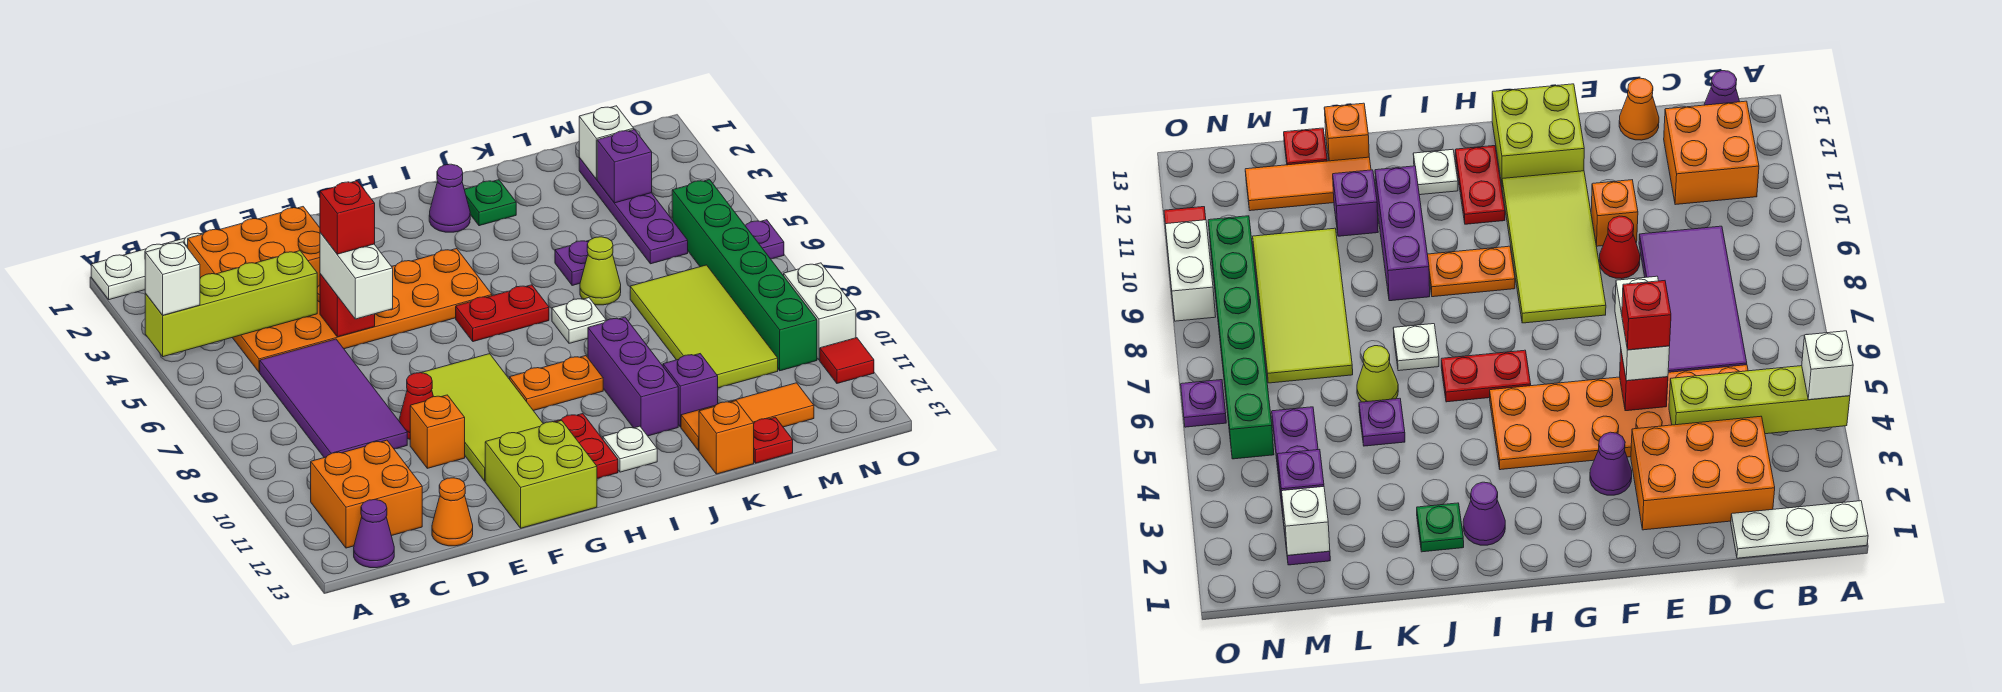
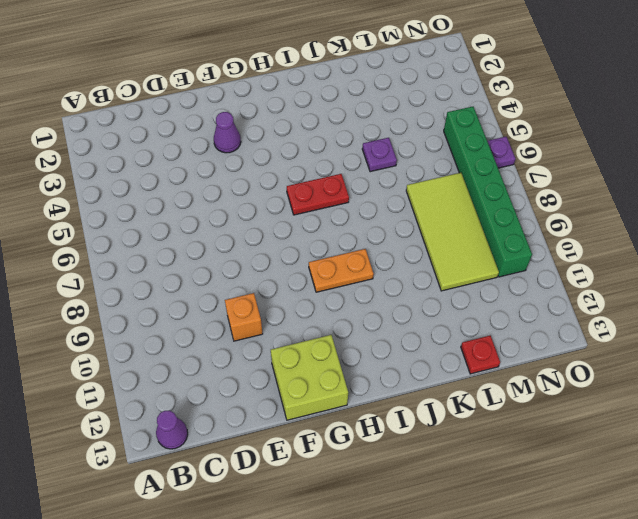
none -> white 1x3 plate [91,233,204,300]
none -> orange 2x2 brick [311,440,422,548]
none -> orange 2x3 brick [188,207,320,287]
none -> orange 2x6 plate [233,249,492,372]

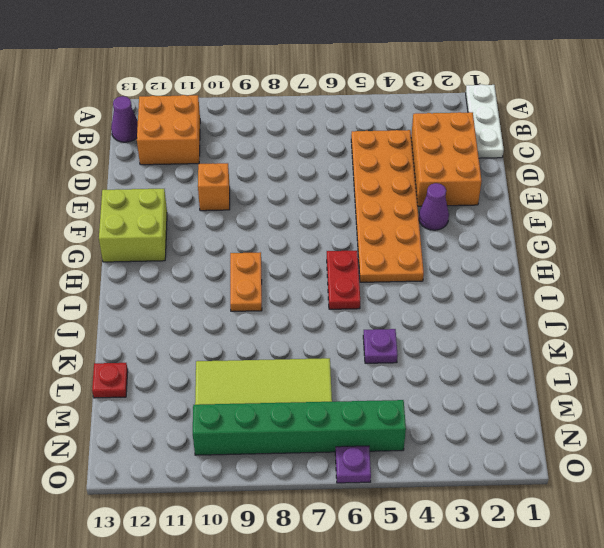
none -> purple 2x4 tile [260,339,407,458]
none -> orange 1x1 cone [432,478,473,546]
none -> red 1x1 cone [399,373,433,439]
none -> lime 2x4 tile [422,354,543,481]

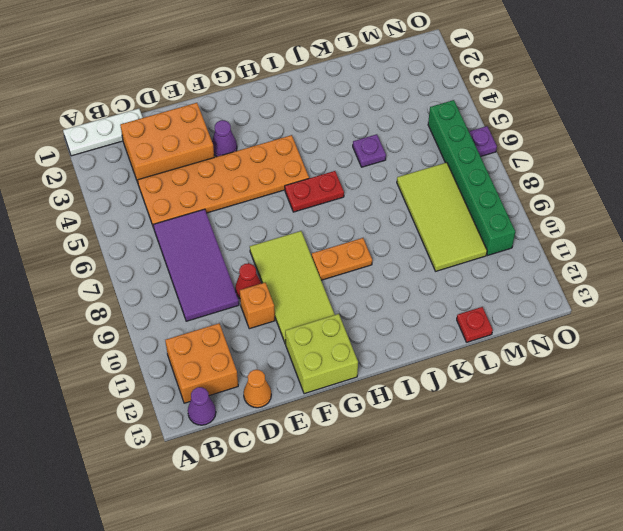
none -> red 1x2 plate [554,414,618,479]
none -> purple 1x1 cone [429,164,470,232]
none -> white 1x1 plate [603,426,657,472]
none -> green 1x1 plate [464,180,516,226]

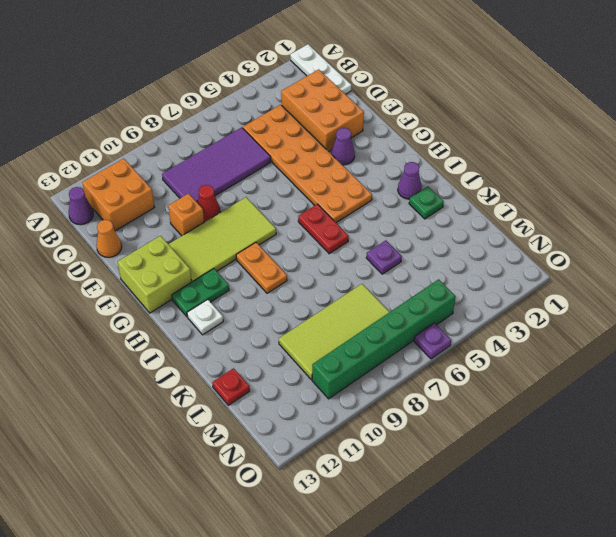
green 1x2 plate [172,269,229,317] -> red 1x2 plate [554,414,618,479]
none -> white 1x1 plate [552,298,606,343]
none -> purple 1x3 brick [588,317,678,436]
none -> lime 1x1 cone [580,237,621,305]
none -> purple 1x1 brick [663,354,718,427]

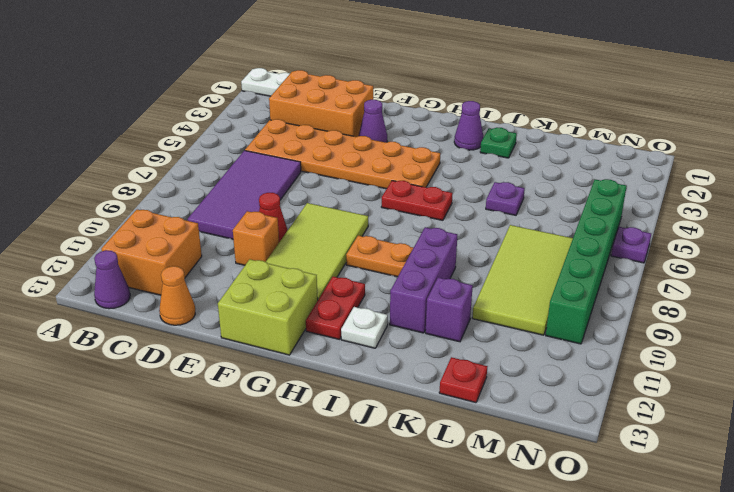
none -> white 1x1 plate [552,298,606,343]
none -> lime 1x1 cone [580,237,621,305]
none -> orange 1x3 tile [681,383,814,450]
none -> orange 1x1 brick [699,401,754,474]

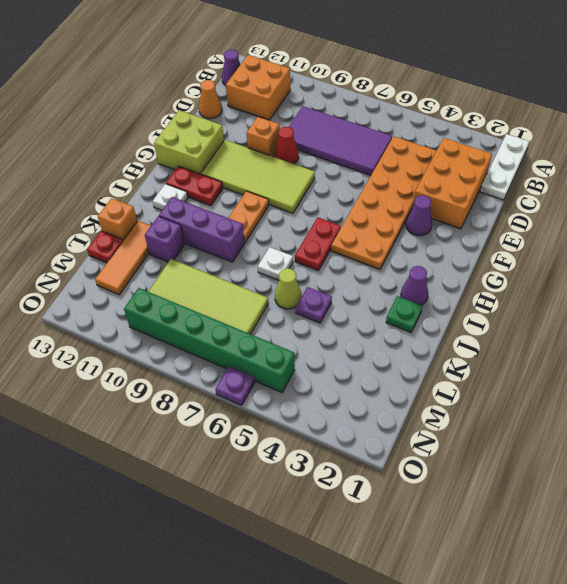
none -> purple 1x4 plate [579,158,688,264]
none -> white 1x2 brick [784,263,856,360]
none -> red 1x1 tile [820,338,874,383]
none -> lime 1x4 brick [145,251,317,357]

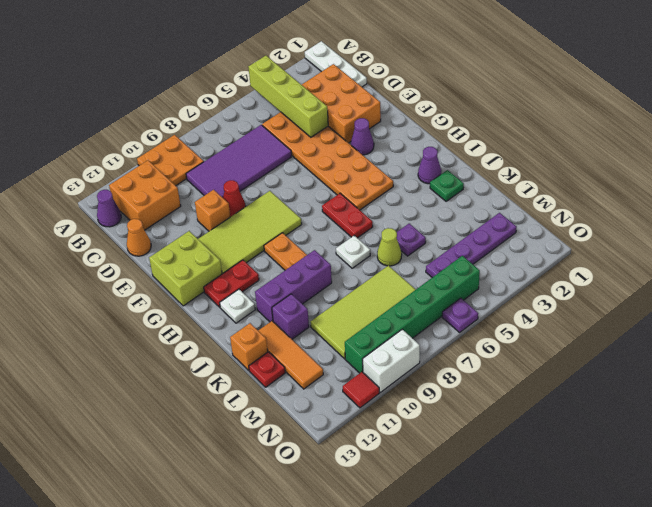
orange 2x2 plate [137,135,204,186] -> none
none -> red 1x1 brick [320,274,375,337]
none -> white 1x1 brick [579,106,634,179]
none -> purple 1x1 brick [597,129,652,203]
none -> white 1x1 brick [145,242,200,315]

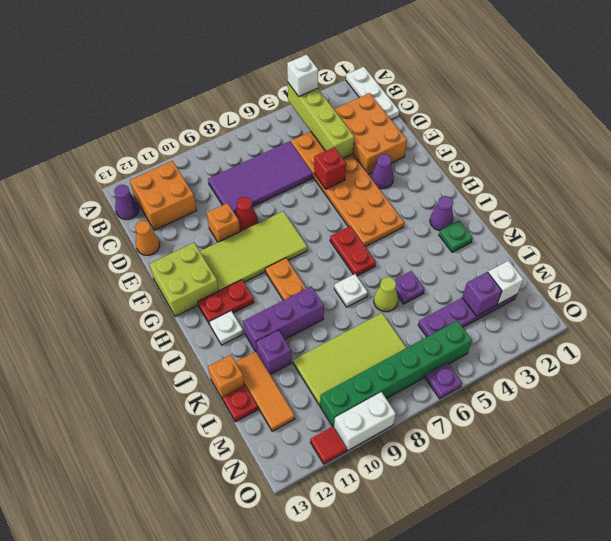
none -> white 1x2 brick [320,233,393,319]
none -> red 1x1 brick [320,181,375,254]

